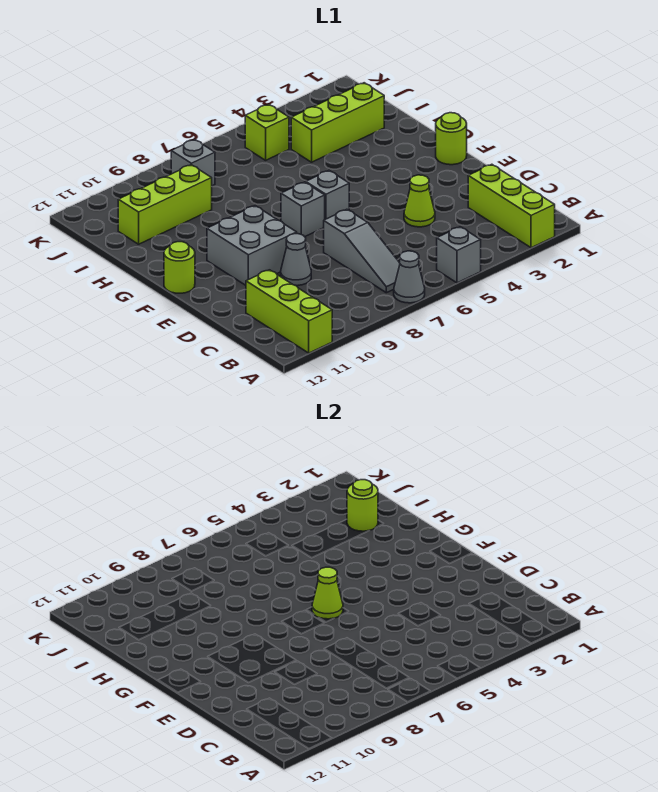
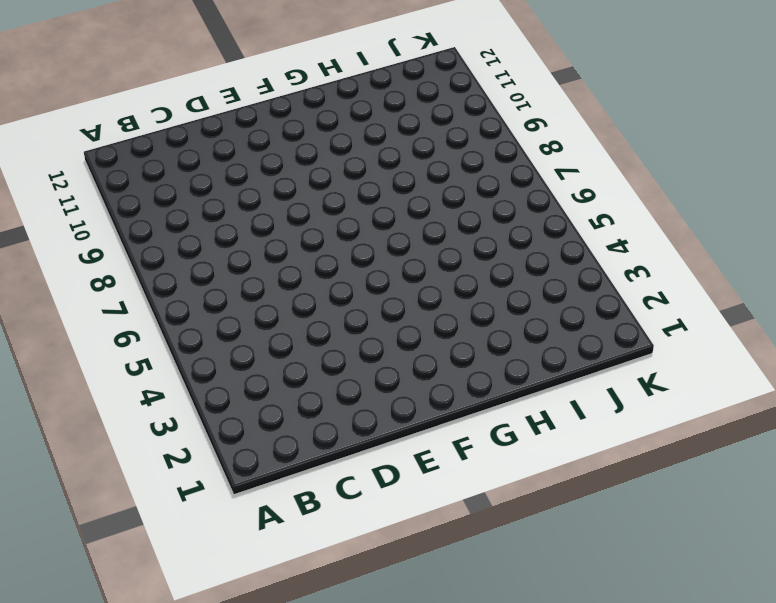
none -> lime 1x3 brick [468,164,555,248]
none -> grey 1x1 brick [437,227,481,283]
none -> grey 1x1 cone [394,251,425,303]

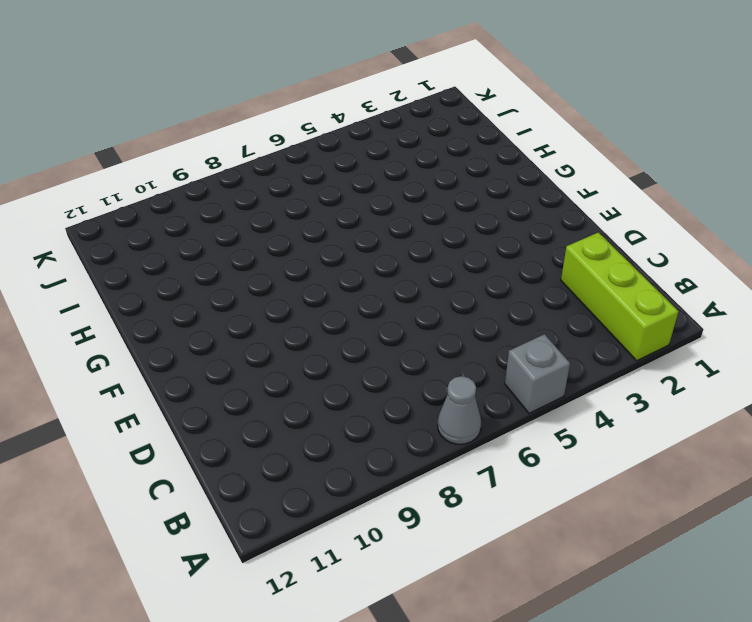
none -> lime 1x3 brick [246,270,332,353]
none -> grey 1x3 slope [324,209,400,293]
none -> lime 1x1 cone [404,175,435,227]

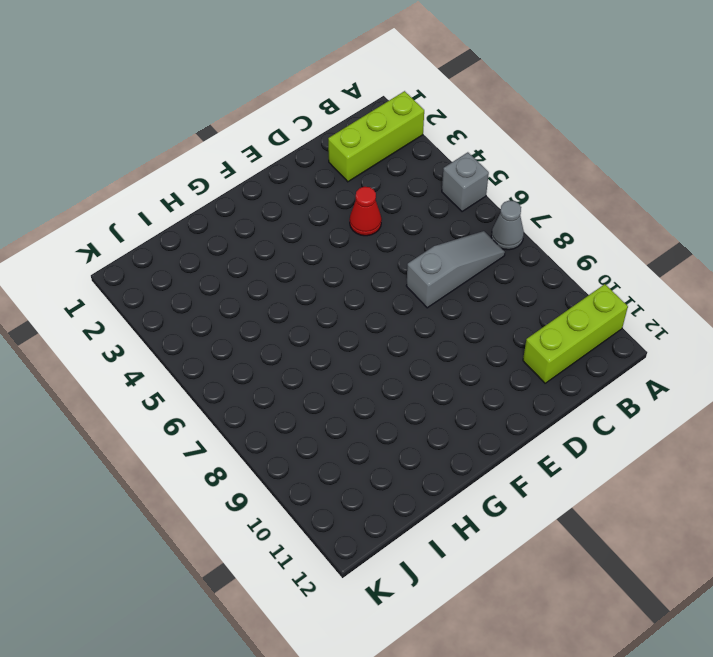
red 1x1 cone [350,187,382,236] -> lime 1x1 cone [404,175,435,227]
none -> grey 1x1 cone [281,234,311,286]
none -> grey 2x2 brick [207,206,297,285]
none -> lime 1x1 round brick [436,113,467,165]

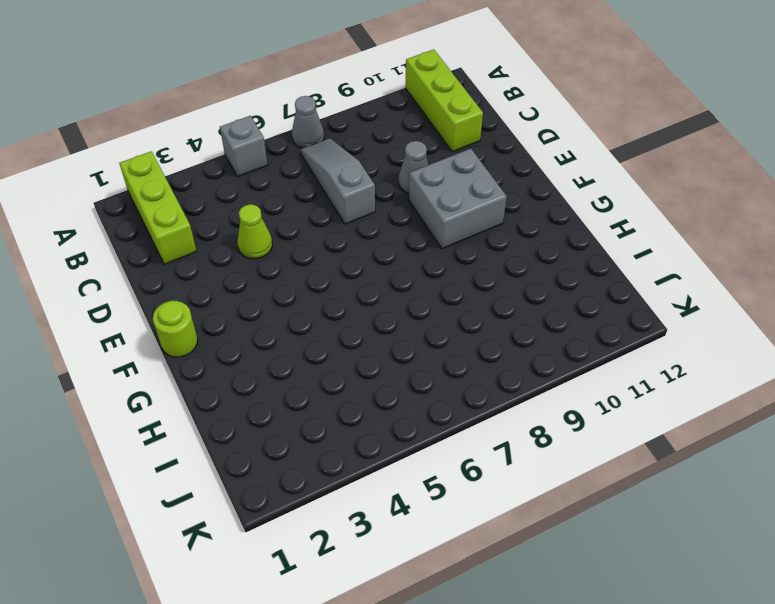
none -> grey 1x1 brick [306,170,349,219]
none -> grey 1x1 brick [281,182,325,237]
none -> lime 1x1 round brick [164,242,195,293]

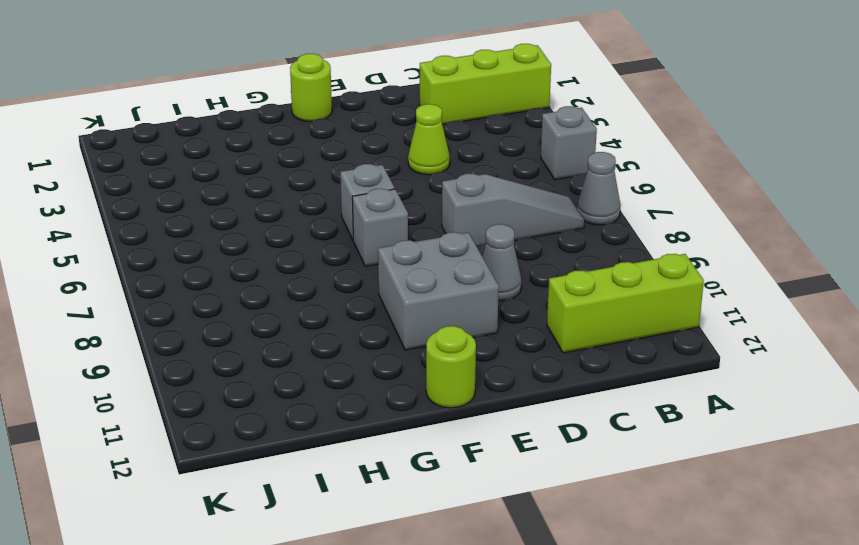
none -> lime 1x3 brick [291,83,384,162]
none -> lime 1x3 brick [118,165,212,244]
none -> lime 1x1 brick [245,104,289,160]

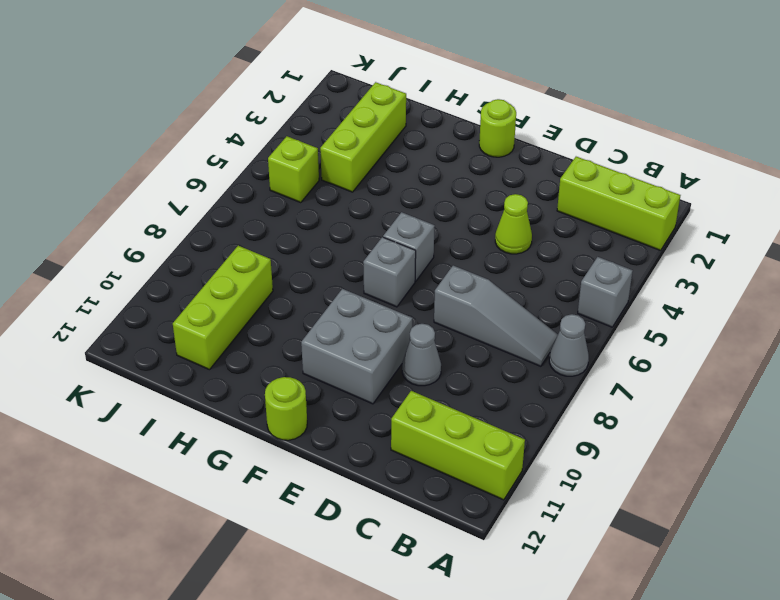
none -> grey 1x1 brick [171,139,215,186]
none -> lime 1x1 cone [312,567,343,619]
none -> lime 1x1 round brick [347,480,378,531]

